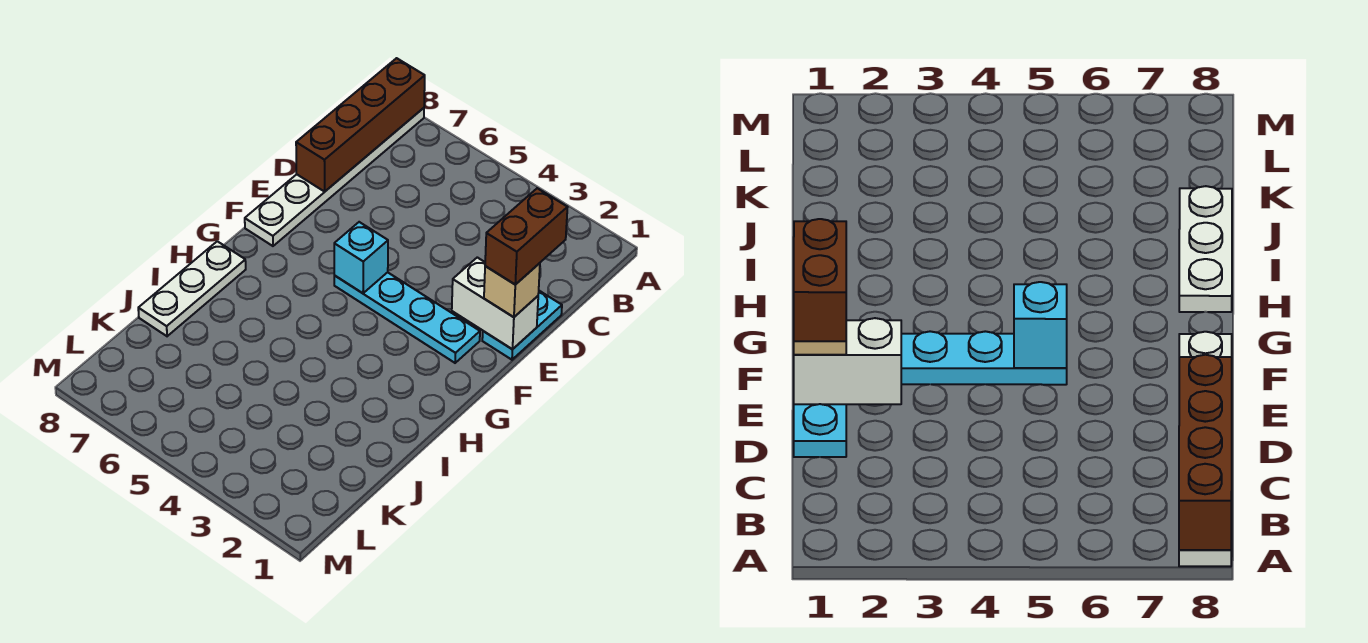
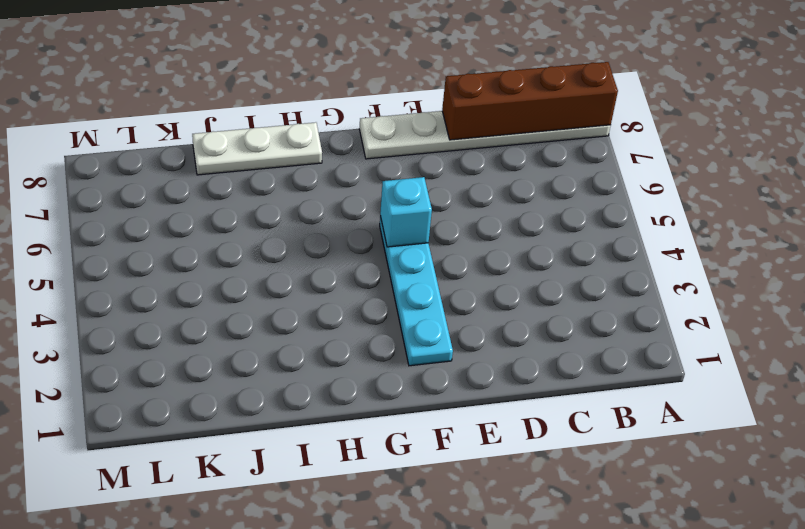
none -> cyan 1x2 plate [482,291,562,360]
none -> white 1x2 brick [452,257,538,349]

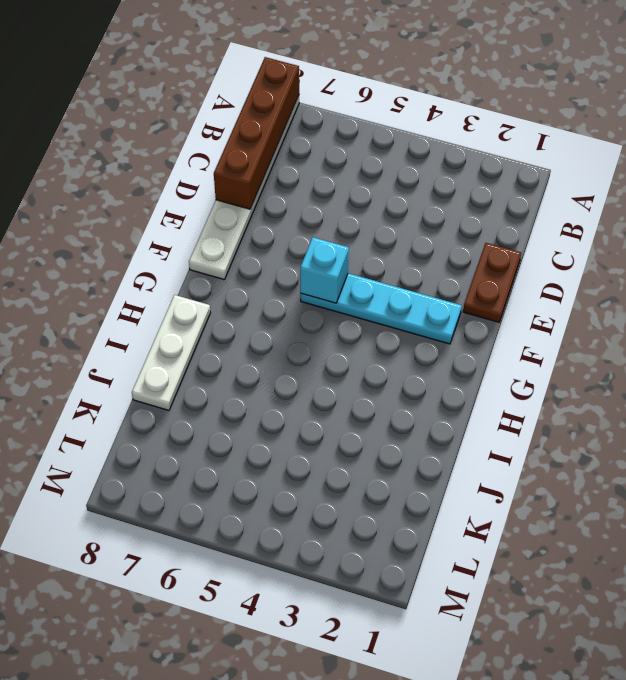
brown 1x2 plate [463,243,521,322] -> cyan 1x2 plate [482,291,562,360]
none -> white 1x2 brick [452,257,538,349]
none -> tan 1x1 brick [484,263,540,317]

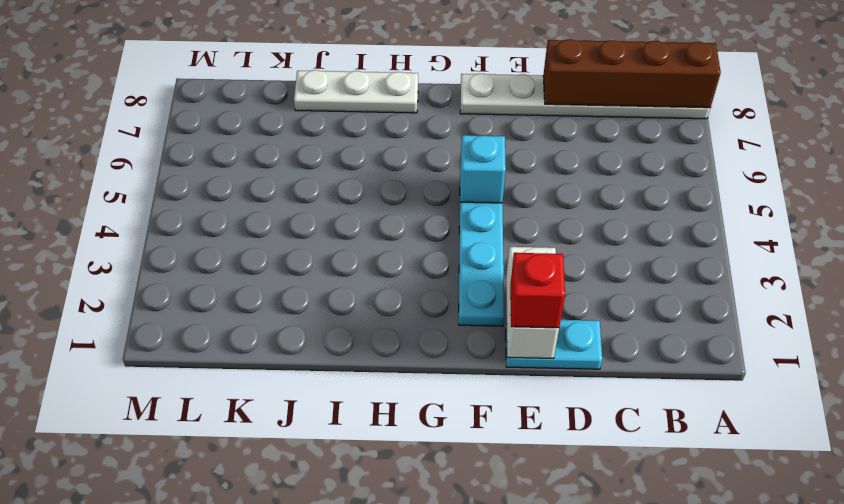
red 1x1 brick [510,253,565,328] -> tan 1x1 brick [484,263,540,317]
none -> brown 1x2 brick [485,188,568,285]

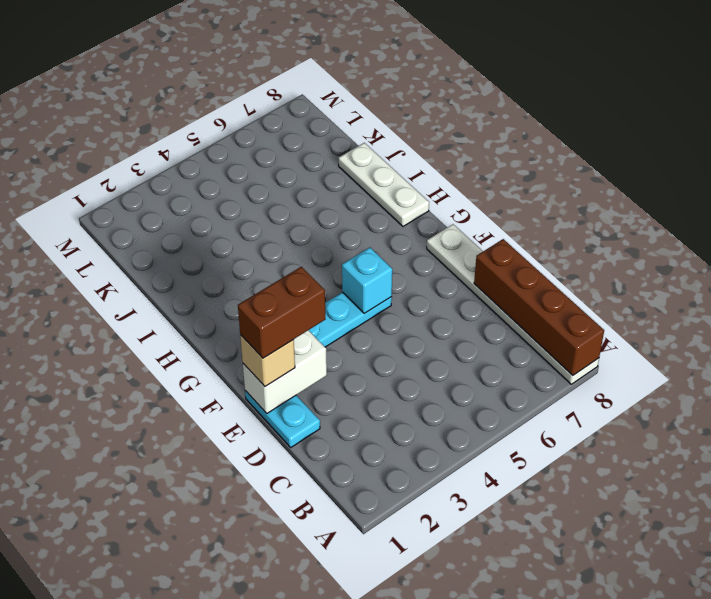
brown 1x2 brick [238,267,326,358] -> brown 1x2 brick turned to [485,188,568,285]

